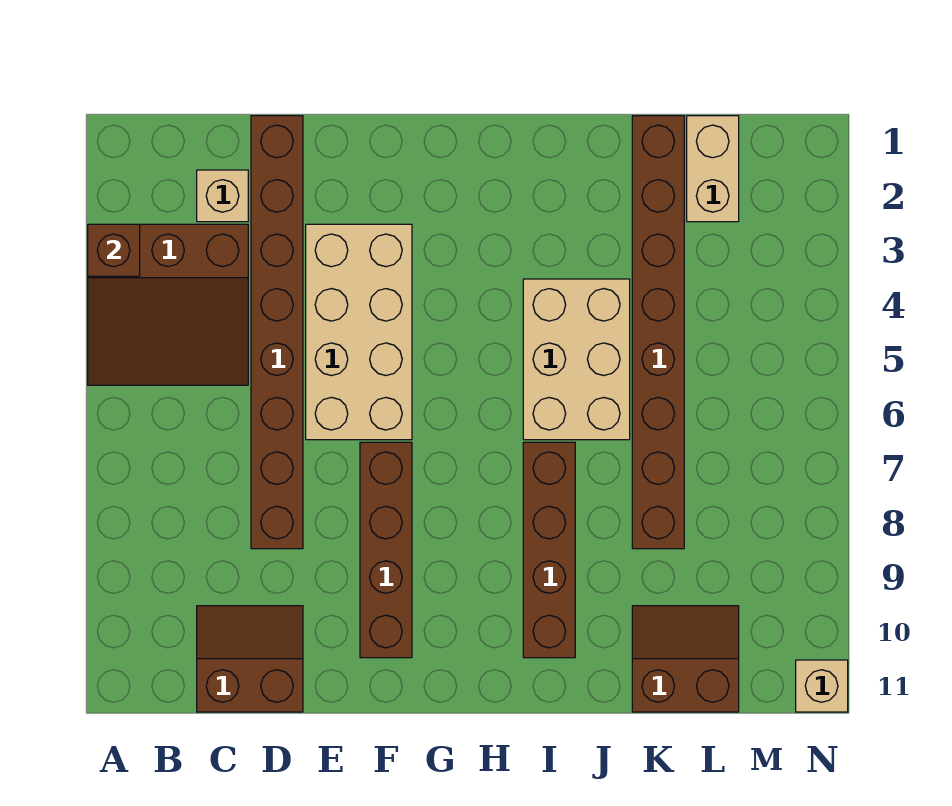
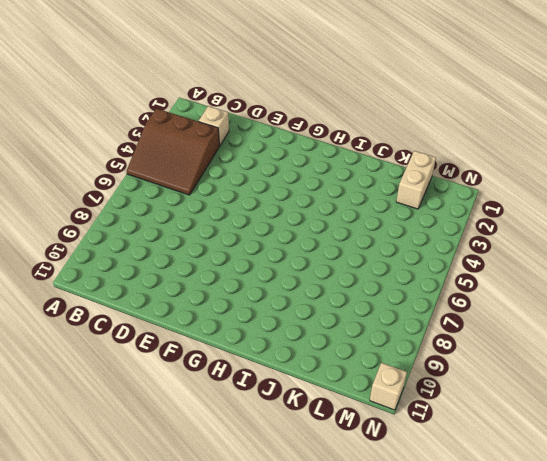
none -> brown 2x2 slope [197,606,303,712]
none -> brown 1x8 brick [251,116,303,549]
none -> tan 2x4 brick [306,224,412,440]

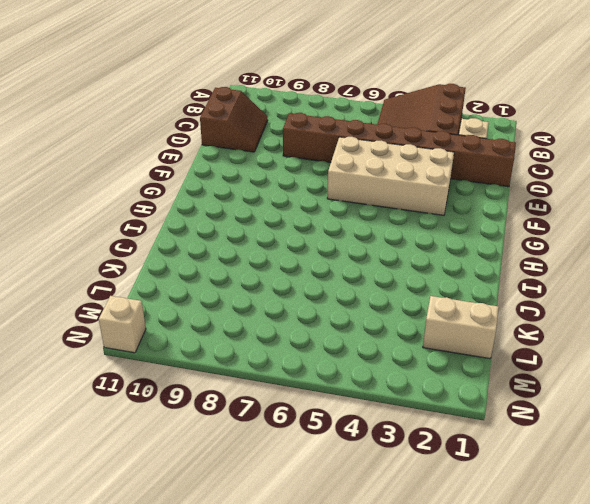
none -> brown 1x4 brick [360,442,412,658]
none -> tan 2x3 brick [523,279,630,440]
none -> brown 1x4 brick [523,442,575,658]

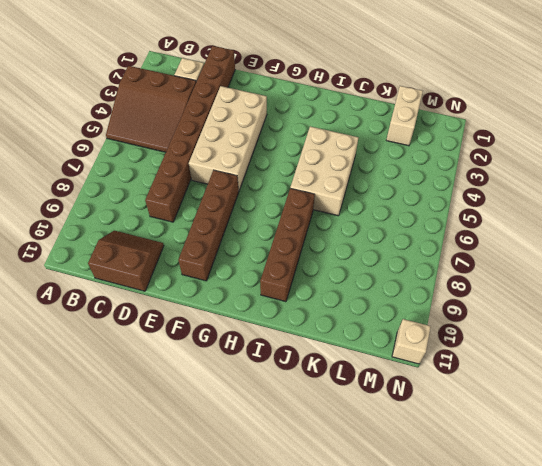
none -> brown 1x8 brick [632,116,684,549]
none -> brown 2x2 slope [632,606,739,712]
none -> brown 1x1 brick [88,224,140,276]

